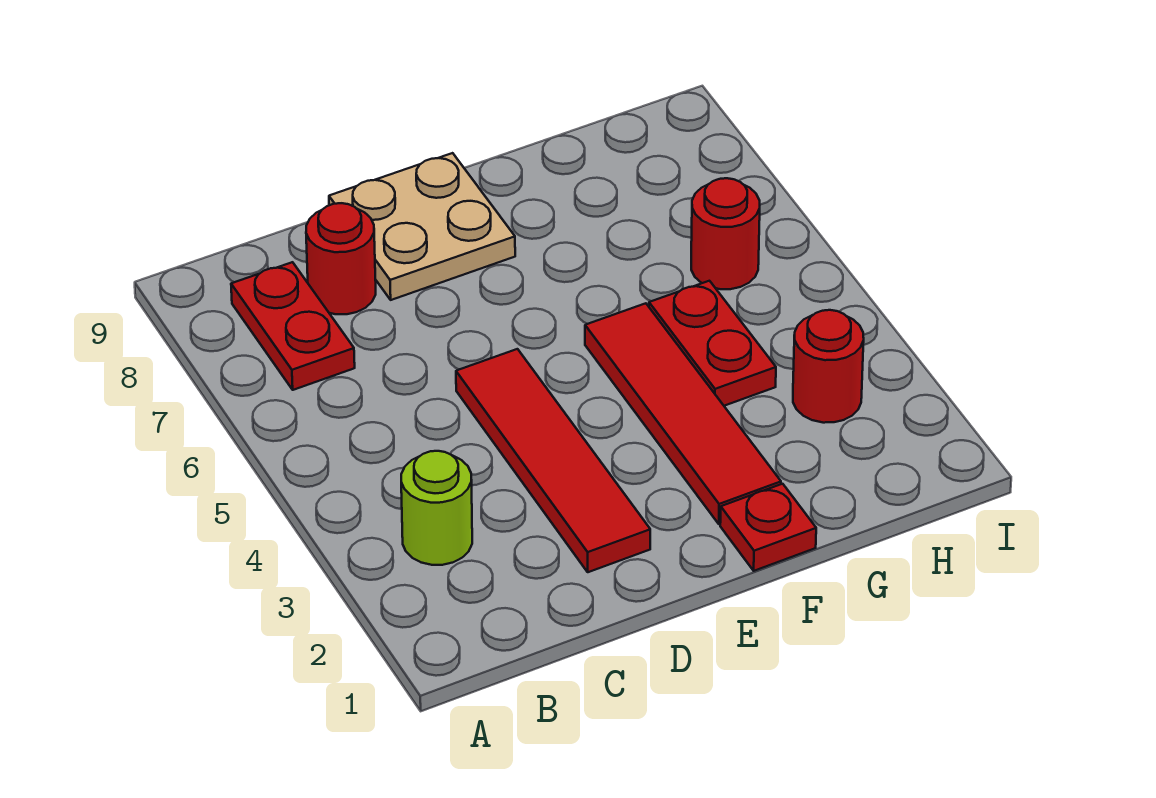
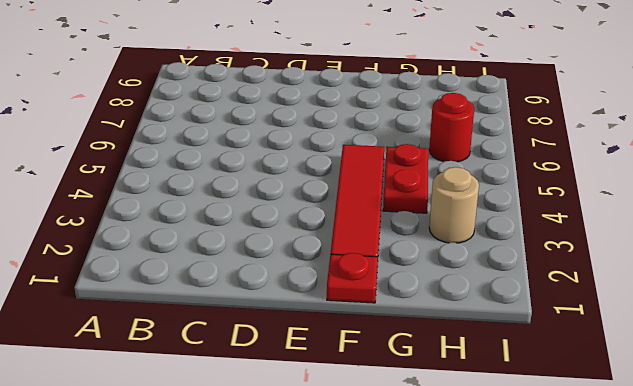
tan 1x1 round brick [429,167,479,243] -> red 1x1 round brick [793,310,864,423]
none -> lime 1x1 round brick [401,451,472,565]
none -> red 1x2 plate [231,262,355,390]

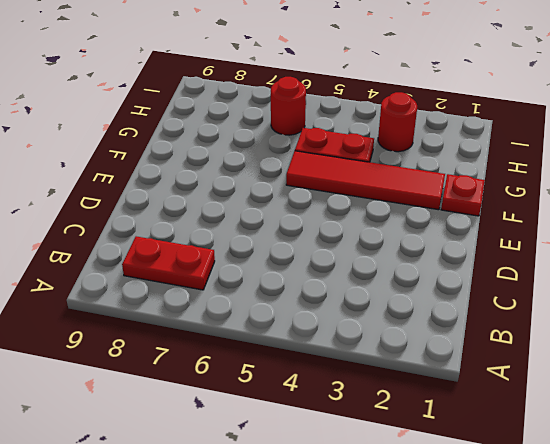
none -> lime 1x1 round brick [401,451,472,565]
none -> red 1x1 round brick [306,203,376,314]

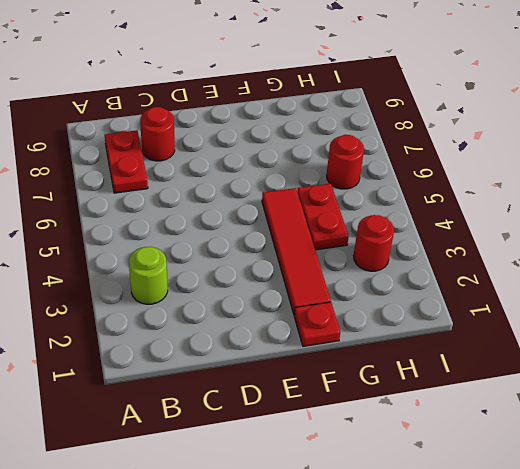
none -> red 1x4 tile [456,349,650,572]
none -> tan 2x2 plate [329,153,515,300]

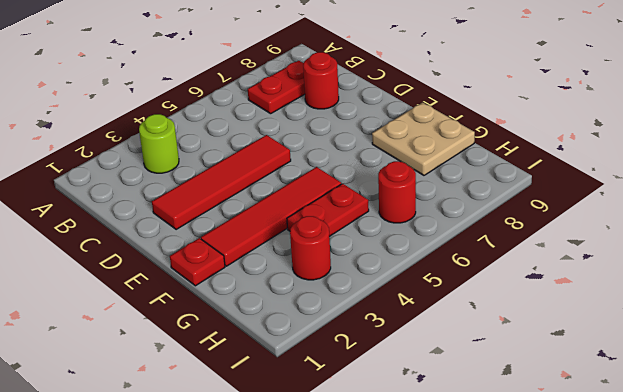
tan 2x2 plate [372,103,475,175] -> tan 2x2 plate moved to [329,153,515,300]

